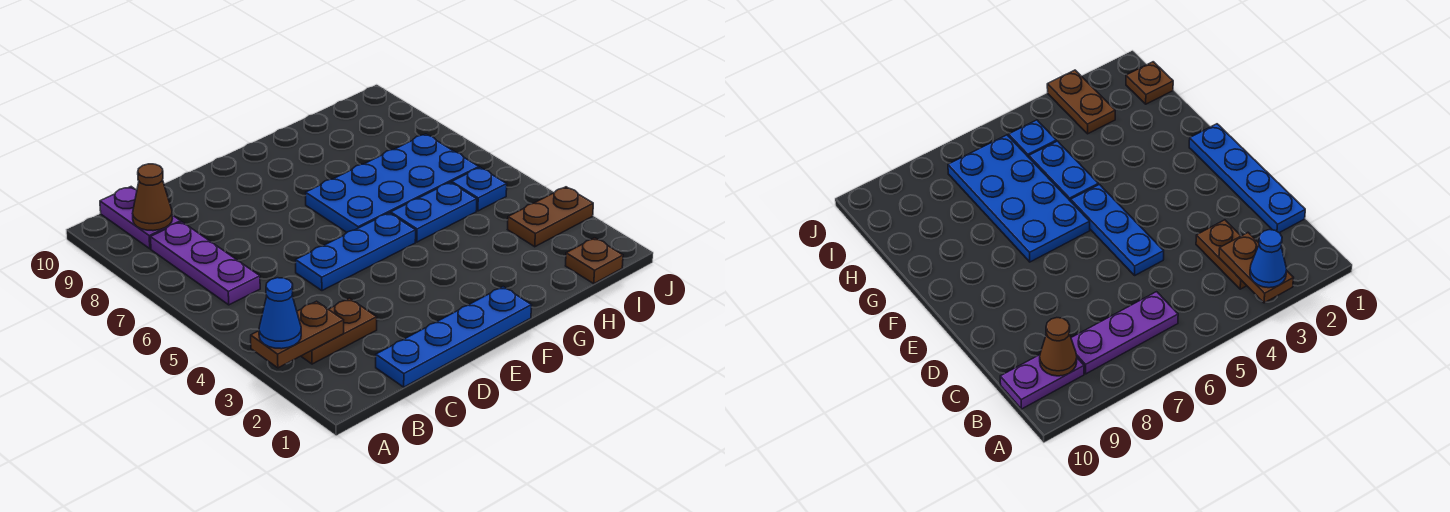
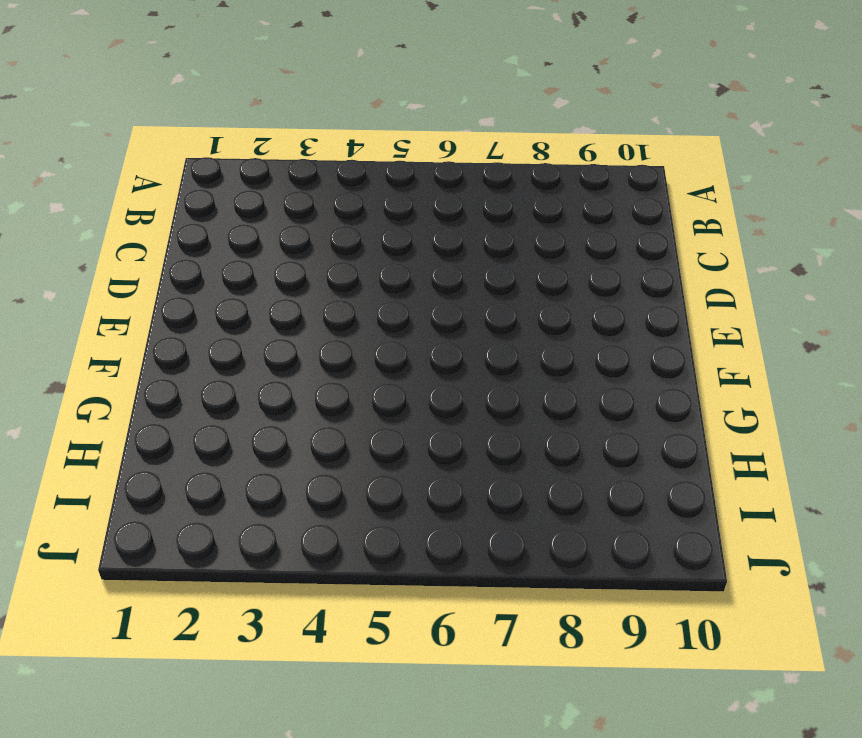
none -> brown 1x2 plate [301,298,377,364]
none -> purple 1x3 plate [150,222,260,305]
none -> purple 1x2 plate [100,187,181,249]

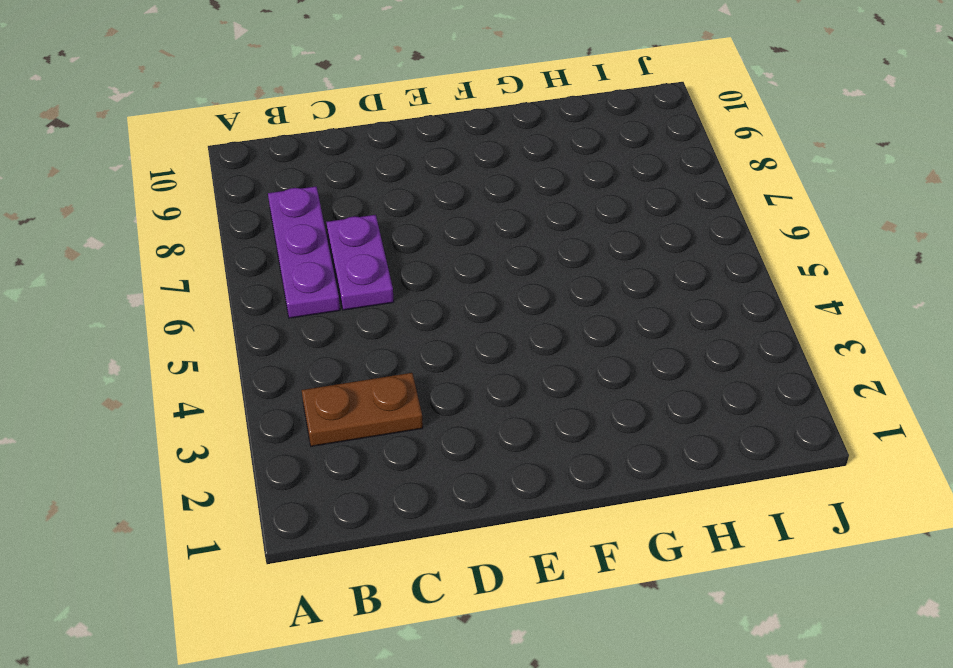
purple 1x2 plate [326,215,394,310] -> purple 1x2 plate moved to [100,187,181,249]
none -> blue 1x4 plate [376,287,531,387]
none -> blue 1x3 plate [296,213,416,291]
none -> blue 2x4 plate [306,134,479,232]

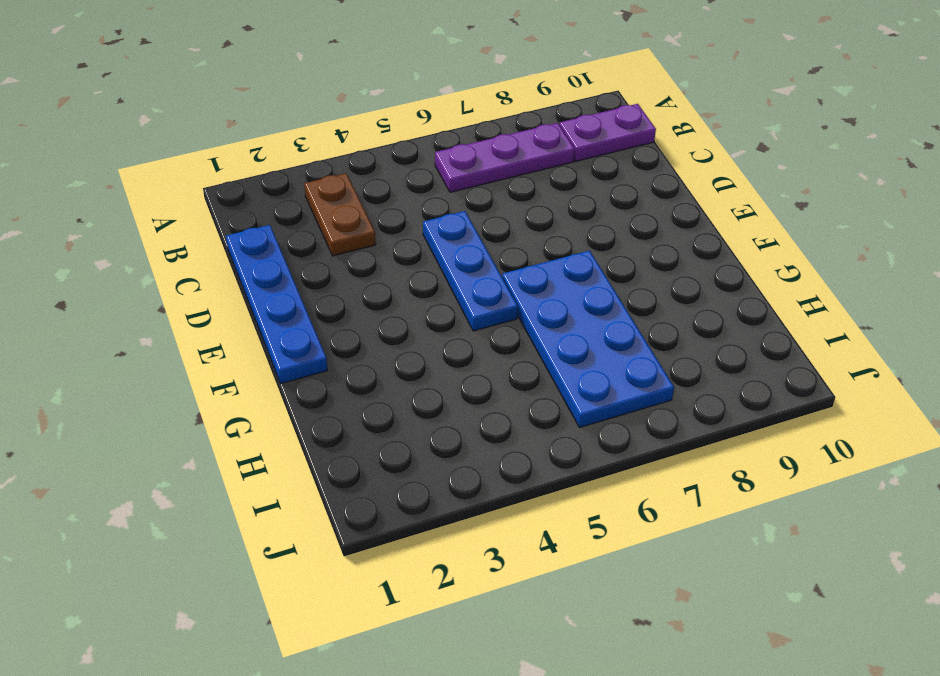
none -> blue 1x2 plate [391,182,477,242]
none -> brown 1x1 plate [566,238,623,284]
none -> brown 1x2 plate [508,187,593,247]

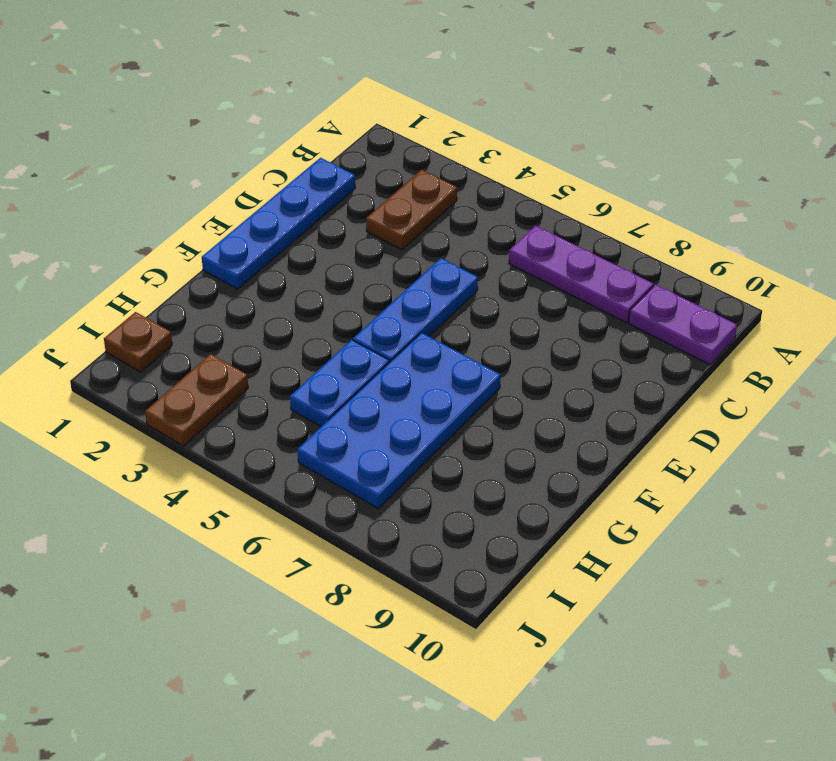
none -> blue 1x1 plate [452,167,507,211]
none -> brown 1x2 plate [251,301,344,368]
none -> brown 1x1 cone [133,164,172,231]

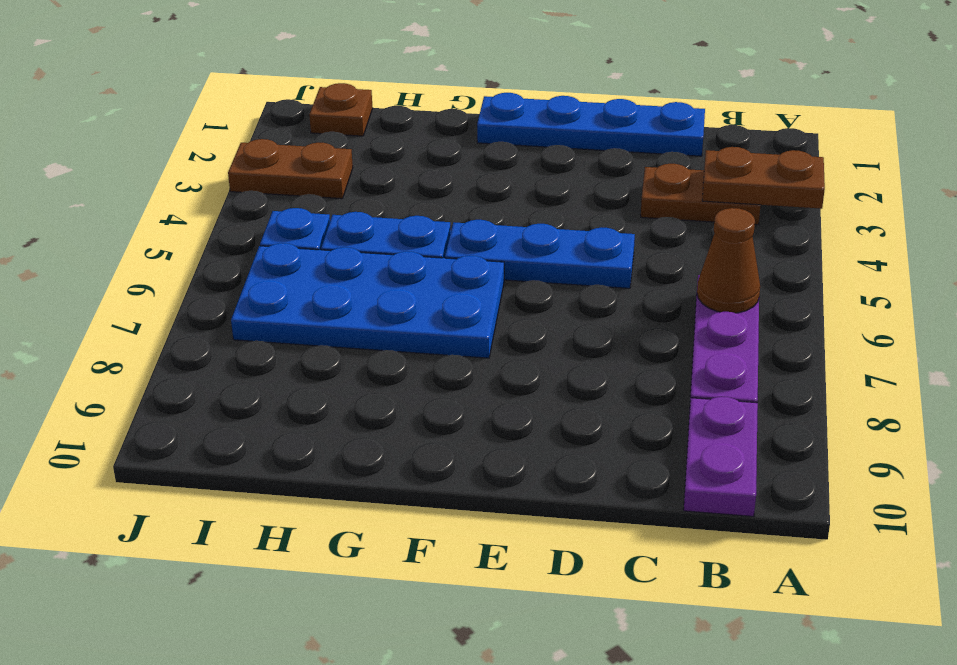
brown 1x1 cone [697,208,760,313] -> brown 1x1 cone moved to [133,164,172,231]
none -> blue 1x1 cone [259,278,301,349]

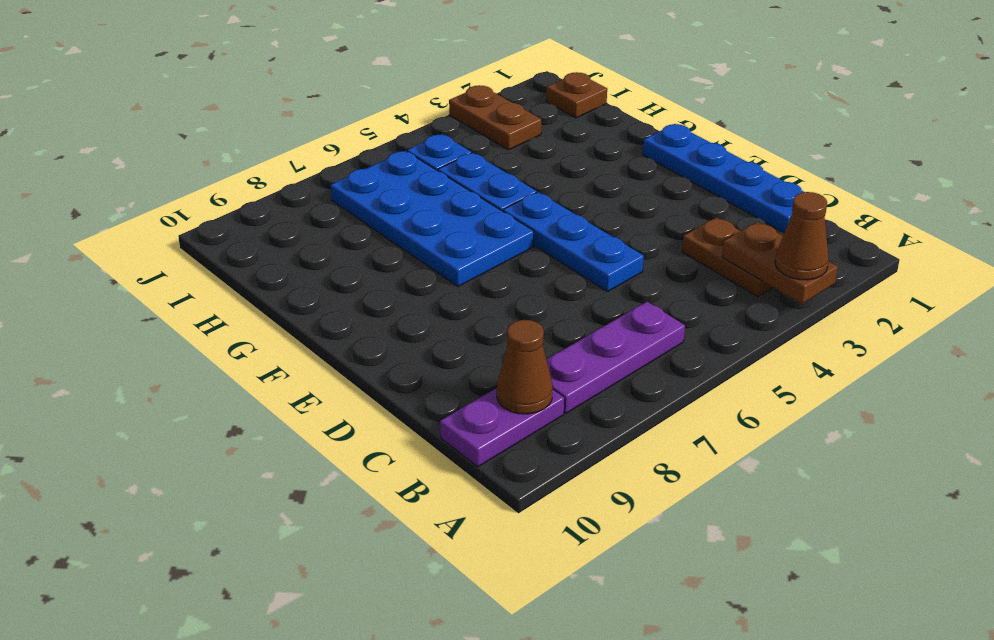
brown 1x1 cone [775,192,829,280] -> blue 1x1 cone [259,278,301,349]

